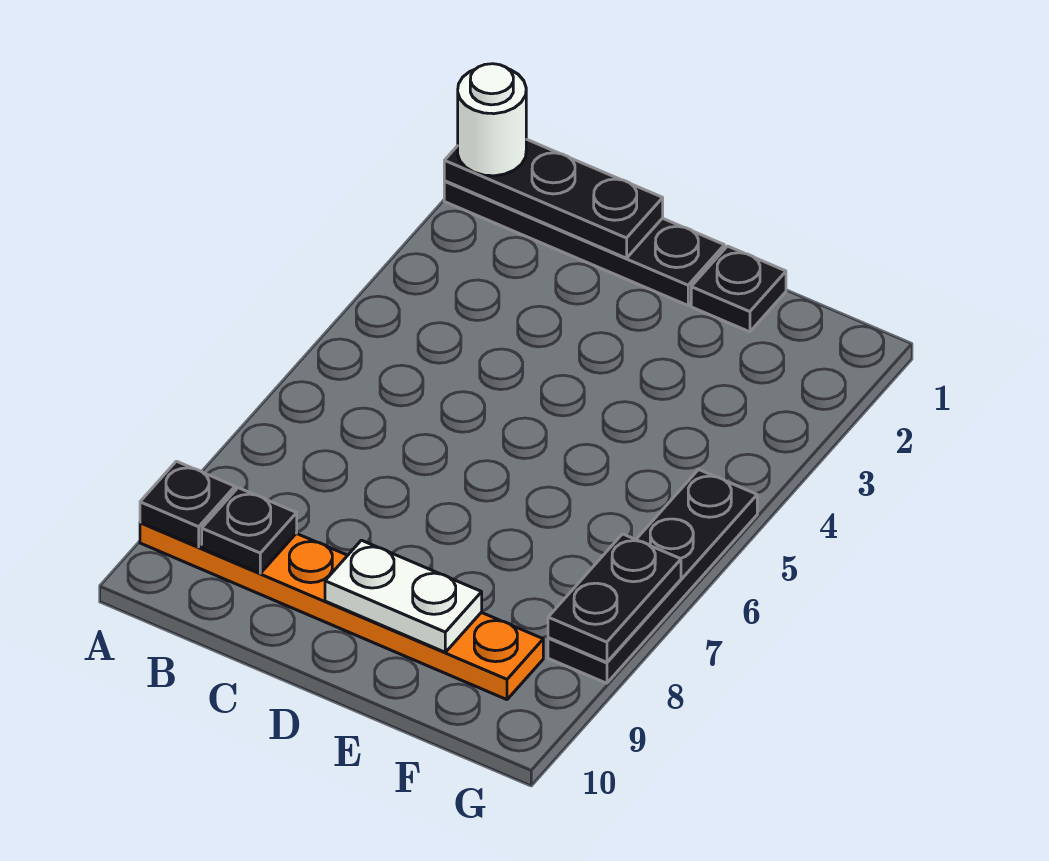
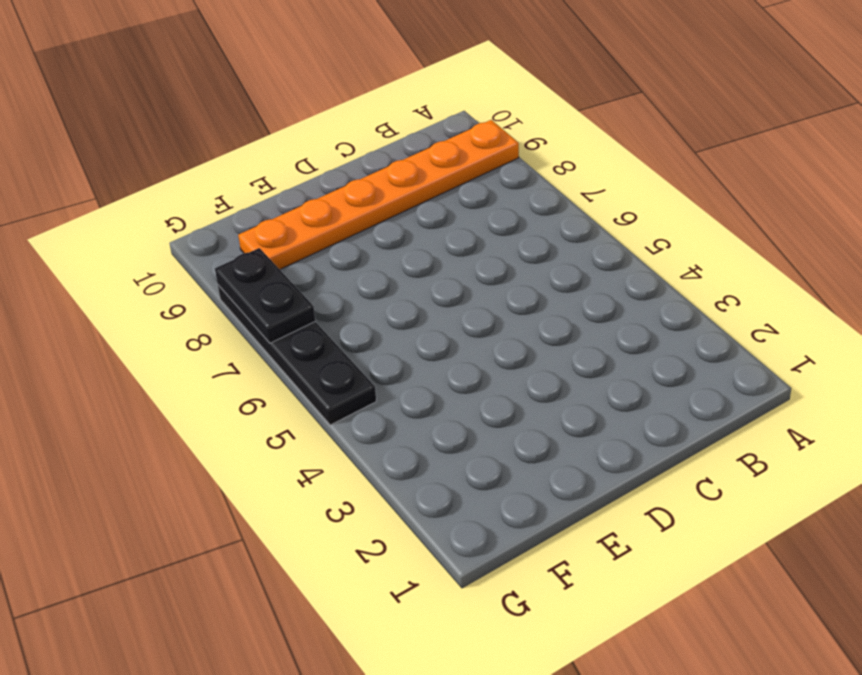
none -> black 1x4 plate [444,181,724,305]
none -> black 1x1 plate [691,246,786,332]

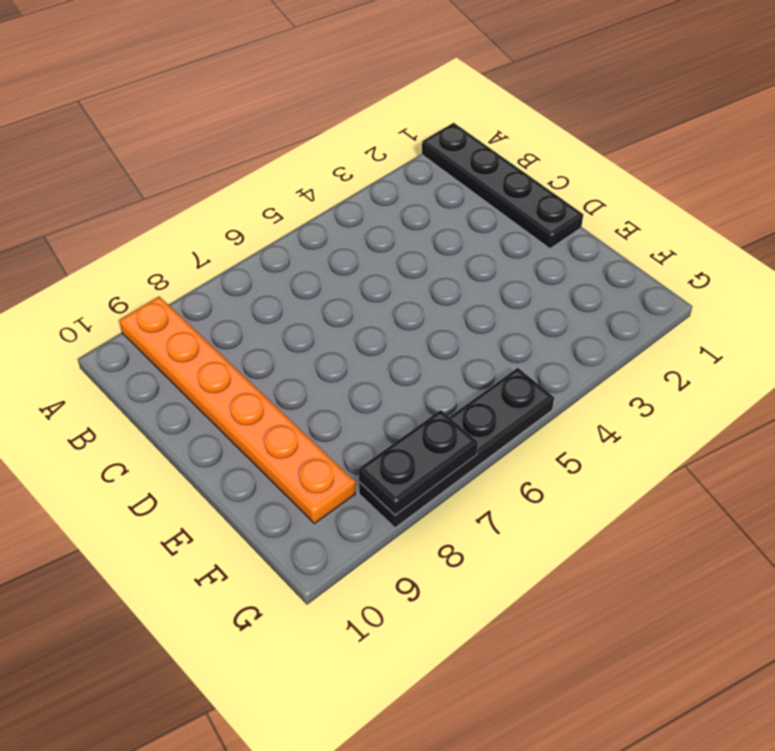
none -> black 1x1 plate [691,246,786,332]
none -> black 1x3 plate [444,139,663,258]

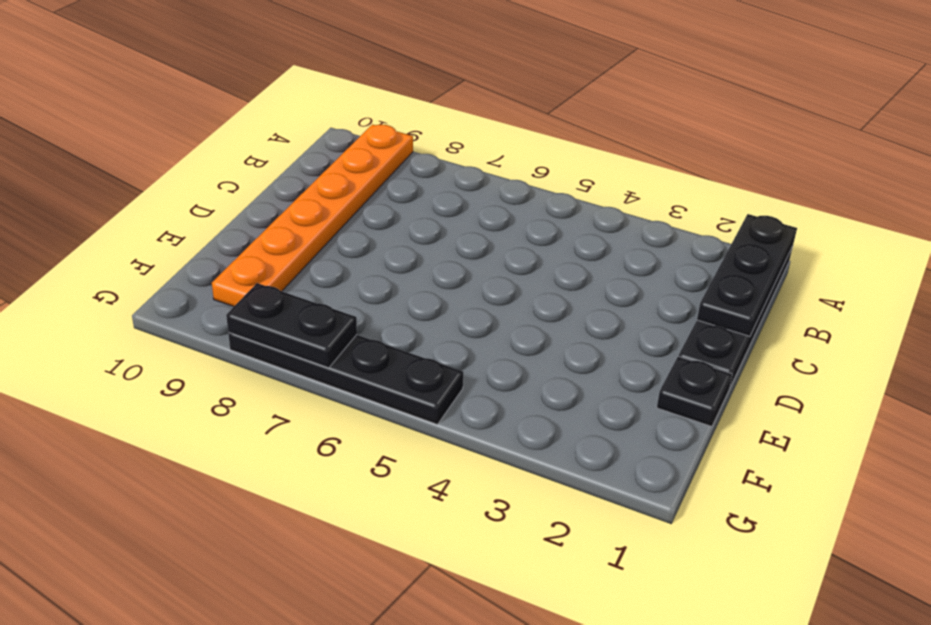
none -> black 1x1 plate [140,461,235,547]
none -> black 1x1 plate [202,488,297,573]

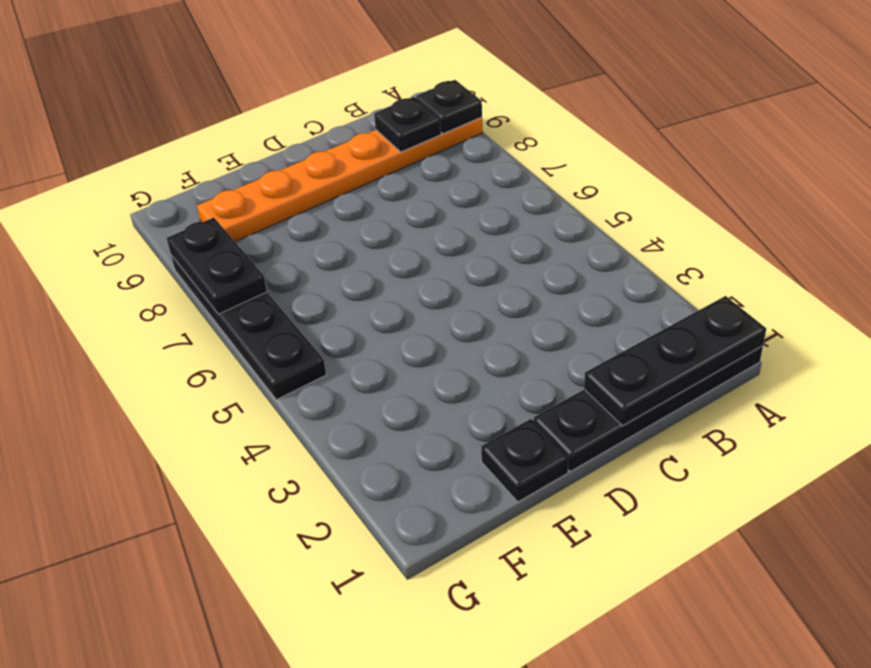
none -> white 1x2 plate [325,540,482,652]
none -> white 1x1 round brick [458,64,526,176]

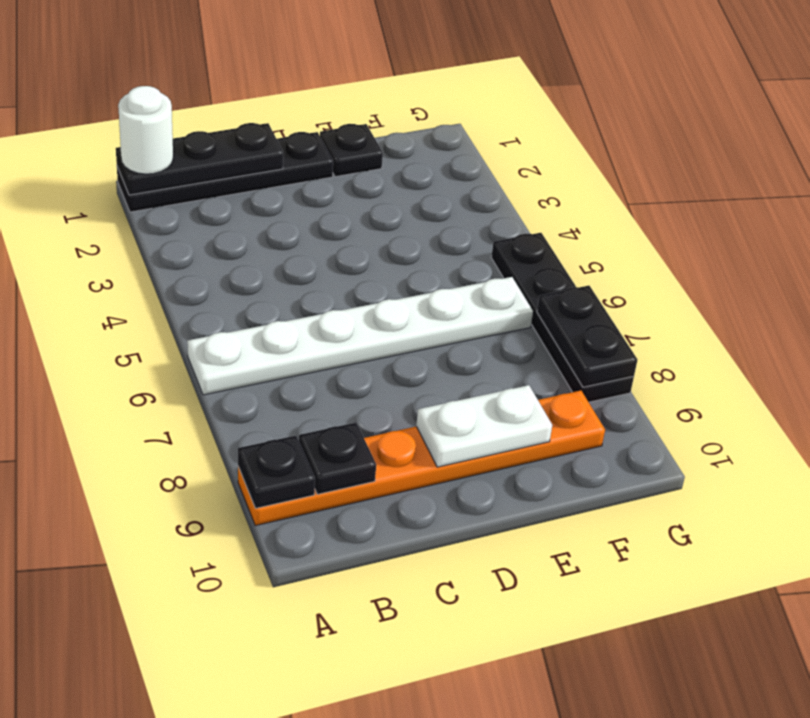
white 1x6 plate [187,277,533,395] -> none

